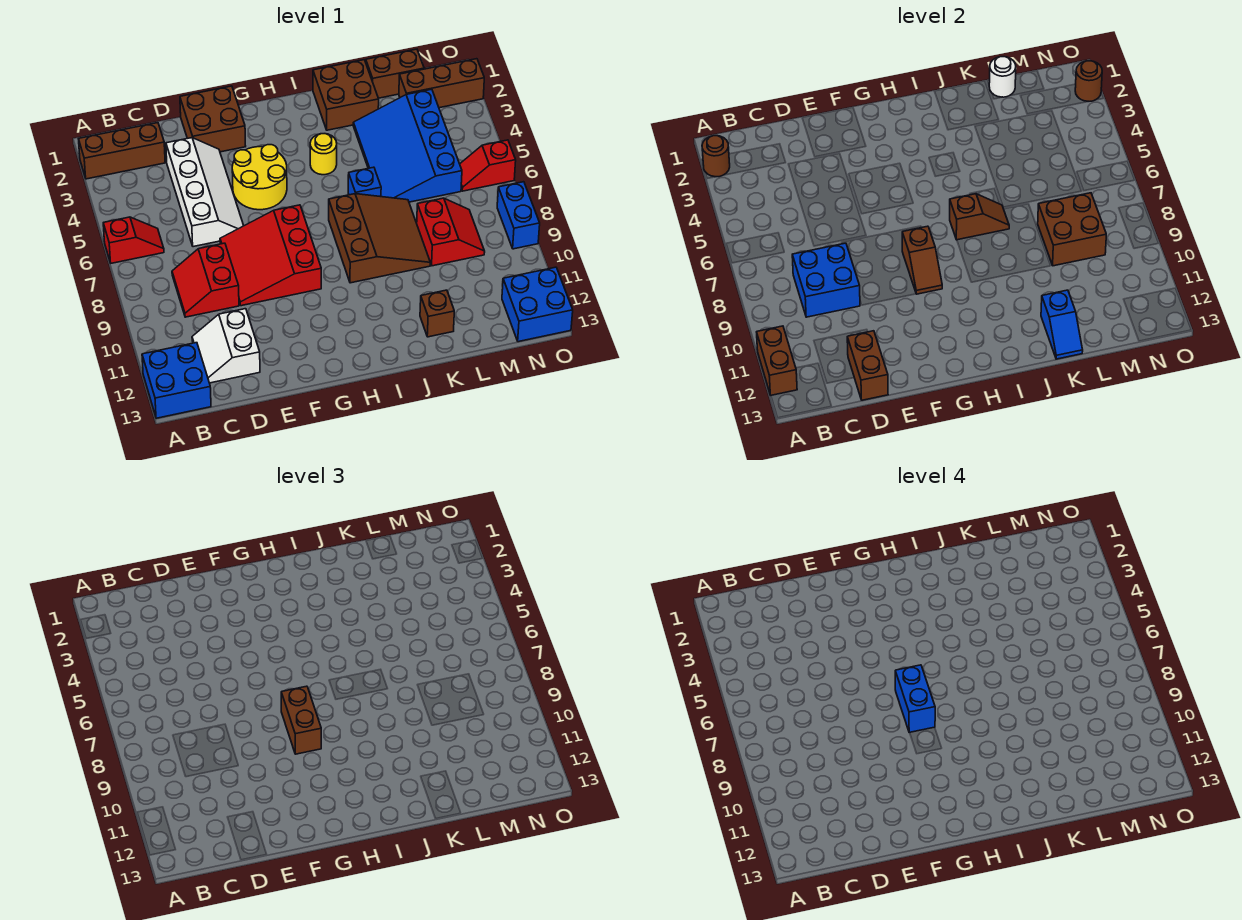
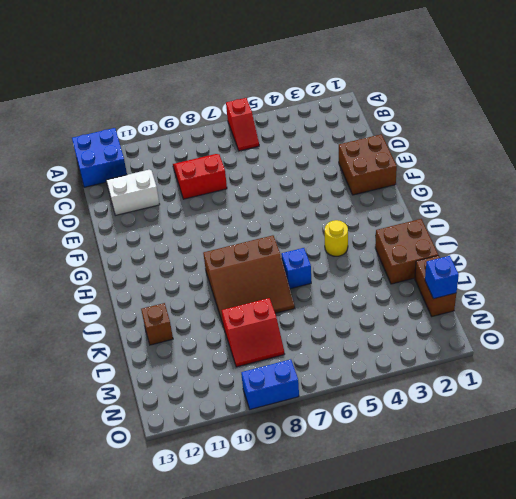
blue 1x1 brick [425,256,459,299] -> none
none -> brown 1x3 brick [79,123,165,179]
none -> white 2x4 slope [166,138,244,247]
none -> red 3x3 slope [220,205,321,306]
none -> yellow 2x2 round brick [232,145,287,210]

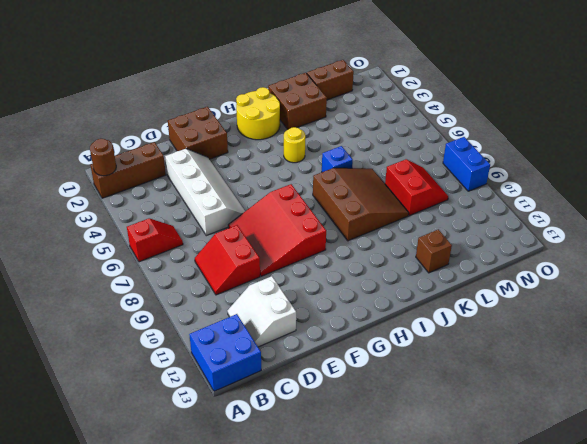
yellow 2x2 round brick [236,87,280,140] -> yellow 2x2 round brick moved to [232,145,287,210]
none -> blue 3x4 slope [353,89,462,202]
none -> brown 1x3 brick [399,59,484,108]
none -> red 1x2 slope [460,140,516,191]
none -> blue 2x2 brick [502,267,573,342]

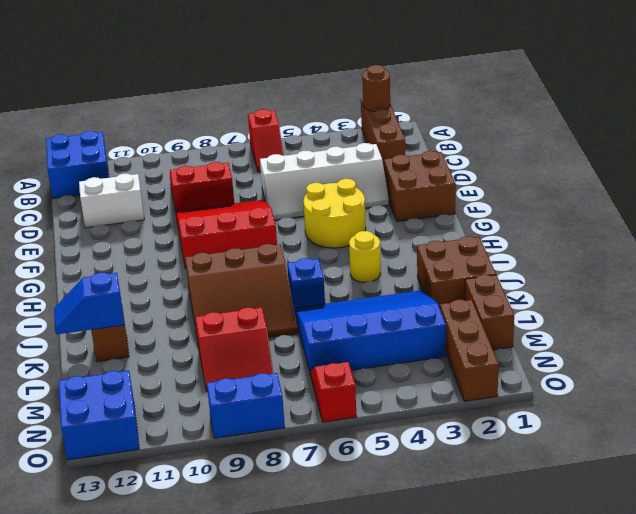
none -> brown 1x2 brick [757,326,797,395]
none -> blue 2x2 brick [792,243,860,317]
none -> brown 1x2 brick [847,331,888,400]
none -> brown 1x2 slope [902,226,942,294]

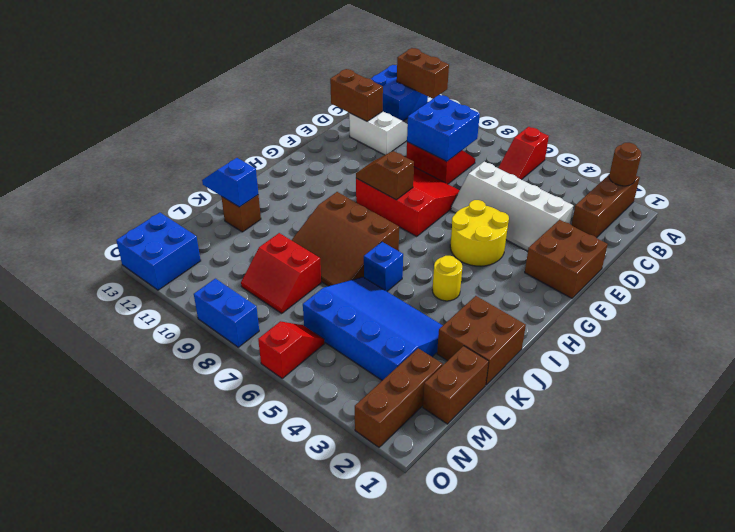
none -> brown 1x2 slope [950,194,1009,240]
none -> white 1x1 round brick [989,57,1016,97]
none -> brown 2x2 brick [1038,193,1106,266]
none -> brown 1x1 round brick [1075,61,1102,101]

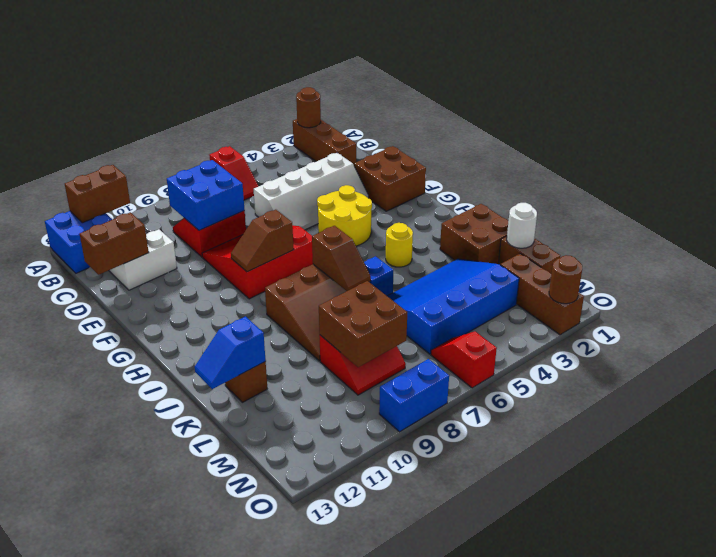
none -> blue 2x2 brick [502,267,573,342]
none -> brown 1x2 brick [281,686,321,754]
none -> blue 1x2 brick [895,665,935,733]

